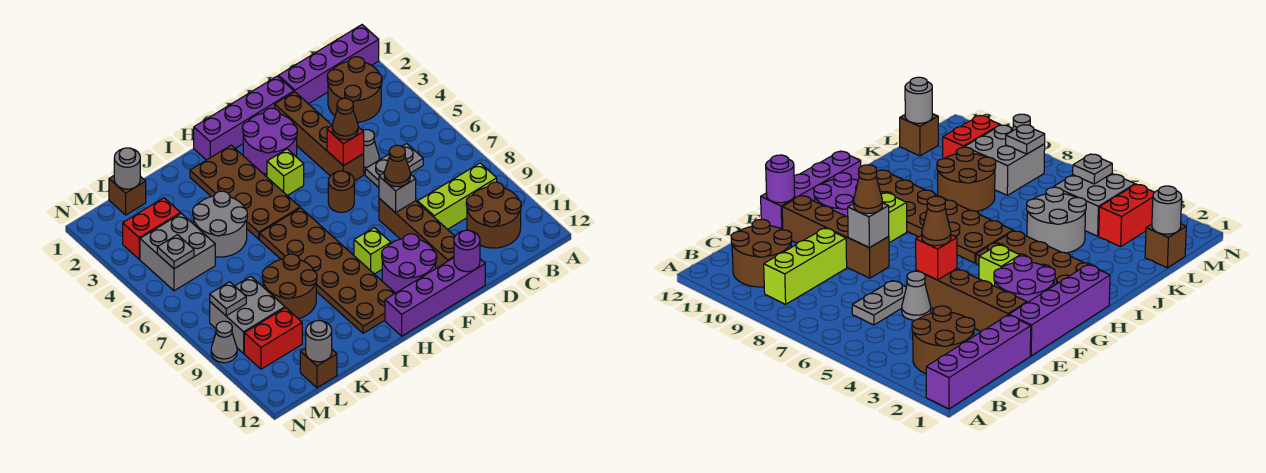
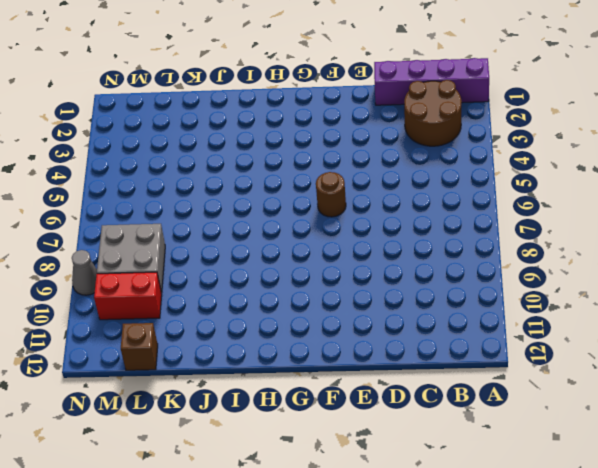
none -> lime 1x3 brick [418,163,497,229]
none -> brown 2x2 round brick [466,182,521,248]
none -> grey 1x2 plate [365,144,423,187]
none -> grey 1x1 cone [362,130,379,171]

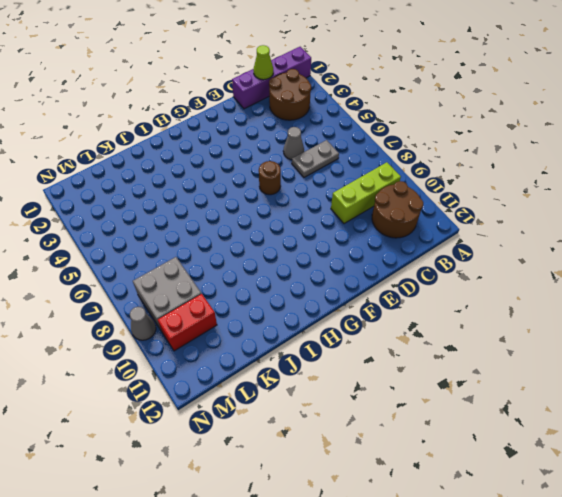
lime 1x1 cone [253,45,273,80] -> none
none -> purple 1x4 brick [194,76,294,160]
none -> brown 1x4 brick [275,92,364,181]
none -> brown 1x4 brick [379,198,455,268]
none -> purple 1x4 brick [385,258,485,336]

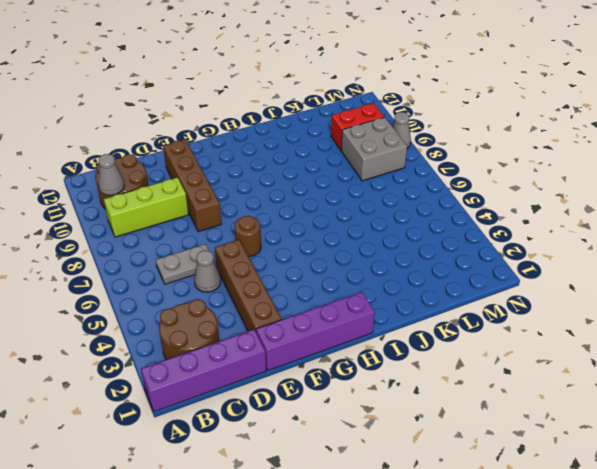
grey 1x1 cone [99,154,124,195] -> none
none -> purple 1x4 brick [385,258,485,336]
none -> purple 2x2 round brick [243,108,297,174]
none -> purple 2x2 round brick [382,234,437,293]
none -> lime 1x1 brick [267,149,304,196]

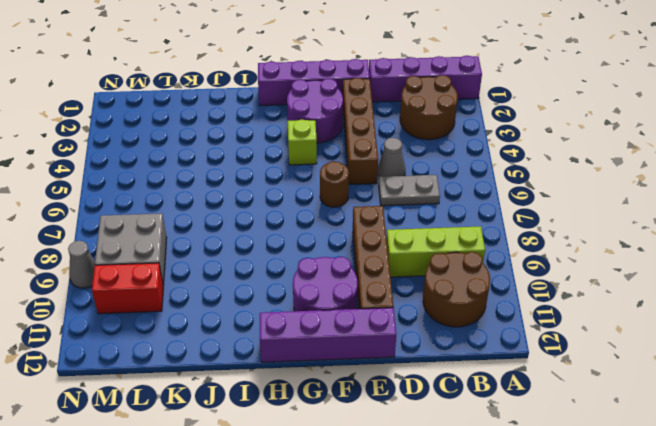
none -> lime 1x1 brick [354,228,391,274]
none -> brown 2x4 plate [190,145,300,239]
none -> brown 2x6 plate [260,208,395,333]
none -> grey 2x2 round brick [193,191,247,257]

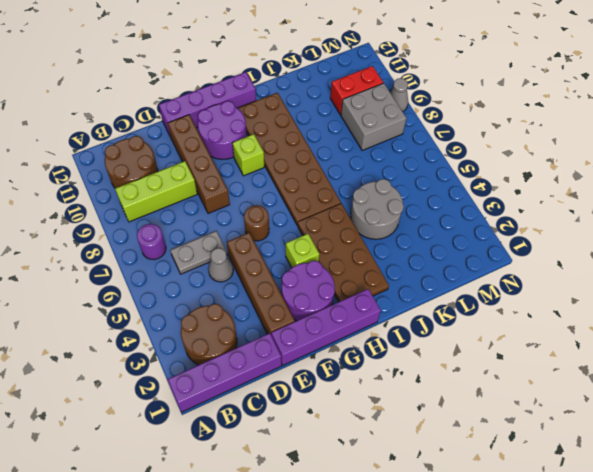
purple 1x1 round brick [137,224,166,260] -> purple 1x1 round brick moved to [454,230,480,272]
none -> brown 2x2 round brick [262,254,317,319]
none -> brown 1x1 brick [109,176,146,215]
none -> red 1x2 brick [123,198,181,259]
none -> grey 2x2 brick [140,213,215,291]

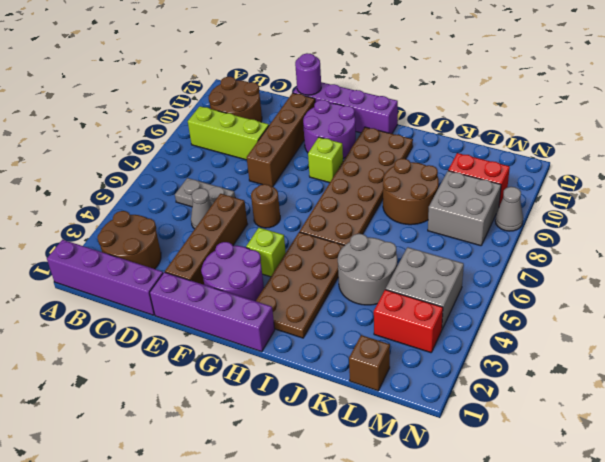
none -> brown 1x1 brick [300,348,337,388]
none -> red 1x1 brick [327,126,364,166]
none -> grey 1x1 brick [379,173,416,213]
none -> grey 1x1 round brick [114,148,140,189]

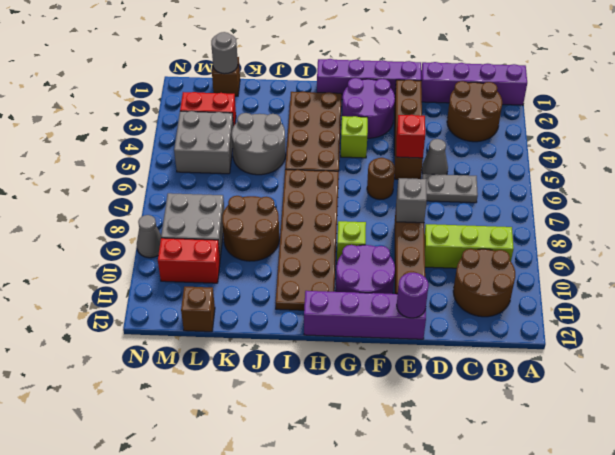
none -> grey 1x1 round brick [306,321,332,362]
none -> grey 1x1 plate [157,235,194,269]
none -> grey 1x1 plate [210,282,246,316]
none -> brown 1x1 cone [332,98,358,140]

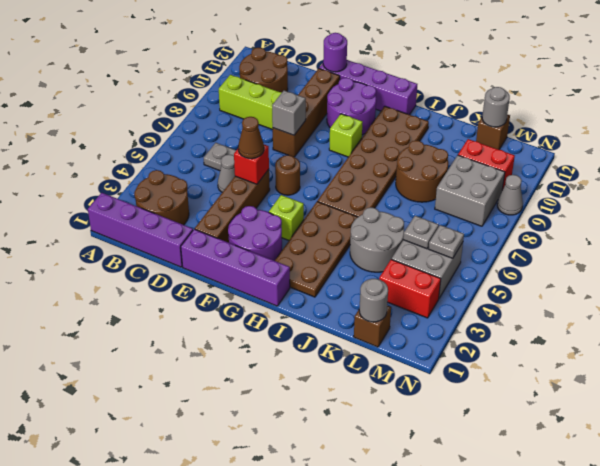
grey 1x1 plate [403,216,439,249] -> grey 1x1 plate moved to [210,282,246,316]
none -> brown 1x1 cone [384,145,410,187]

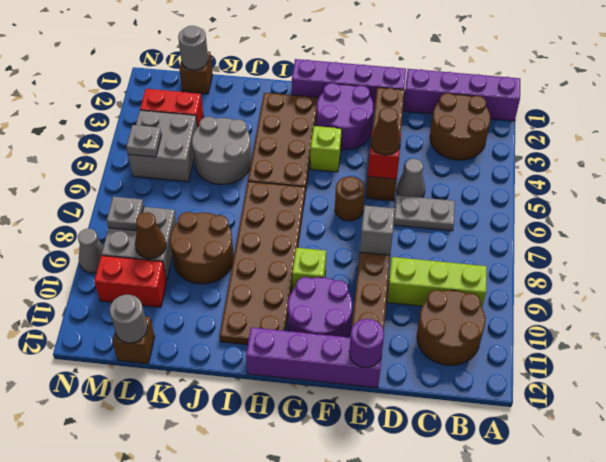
brown 1x1 cone [135,212,166,259] -> brown 1x1 cone moved to [384,145,410,187]

